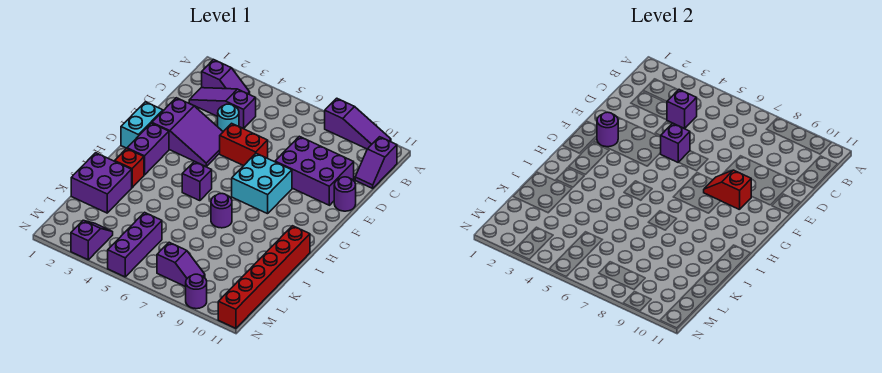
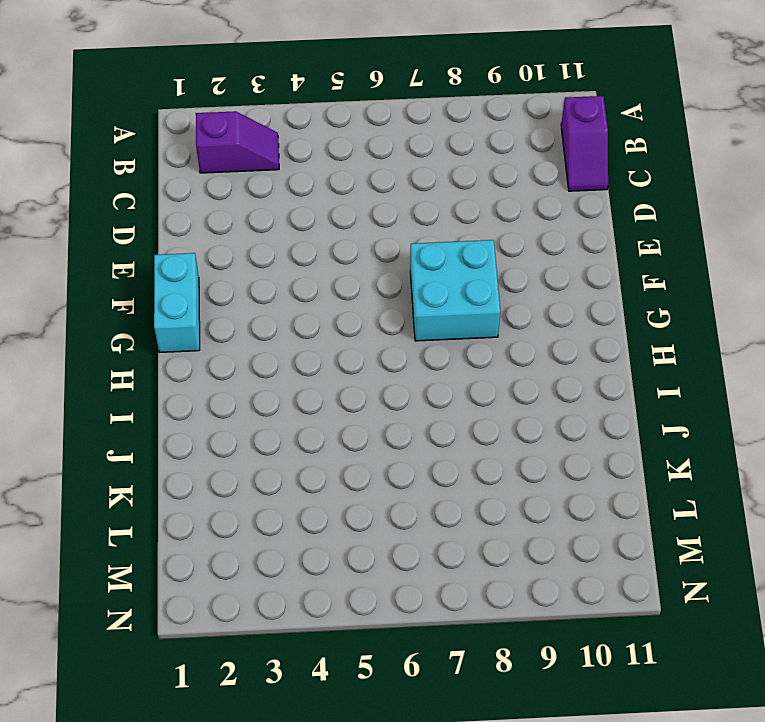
none -> purple 1x3 slope [325,98,391,149]
none -> purple 1x3 slope [189,88,256,129]
none -> cyan 1x1 round brick [218,104,239,132]

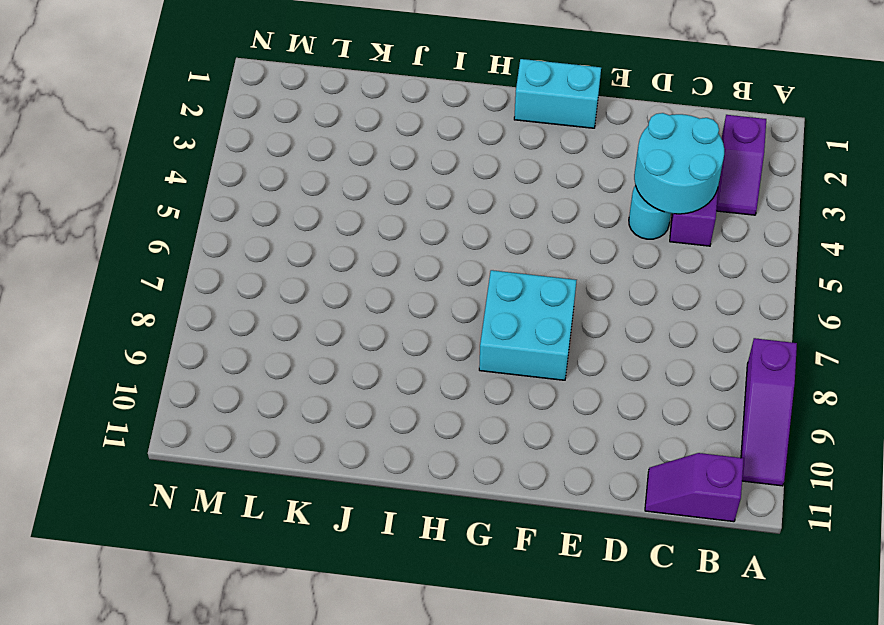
cyan 2x2 round brick [634,113,724,214] -> purple 1x1 brick [667,90,697,129]
none -> purple 2x3 brick [275,136,354,205]
none -> purple 2x3 slope [152,98,223,167]
none -> red 1x2 brick [220,123,268,166]

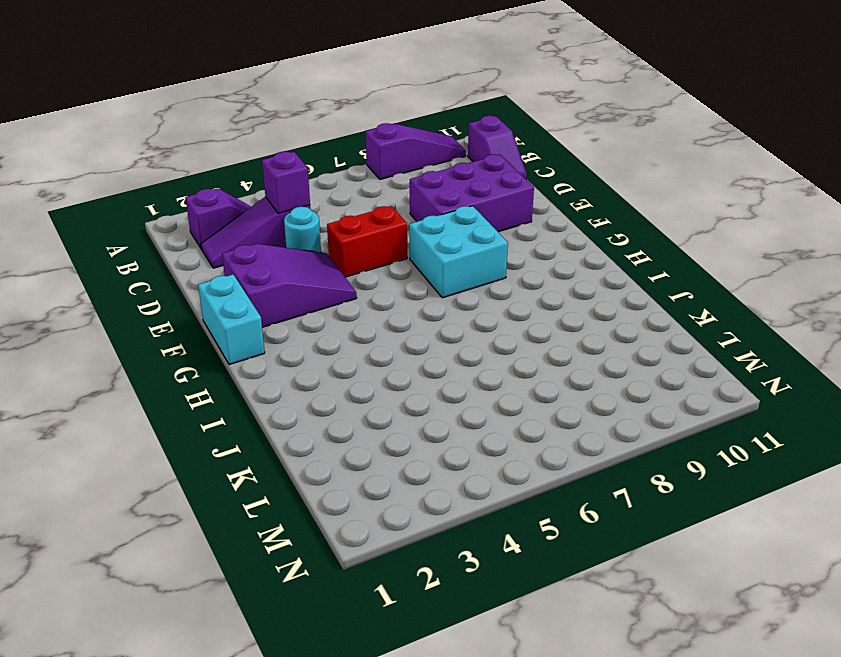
none -> purple 1x1 round brick [334,177,356,211]
none -> purple 1x2 brick [127,123,169,175]
none -> purple 1x1 brick [182,162,212,201]

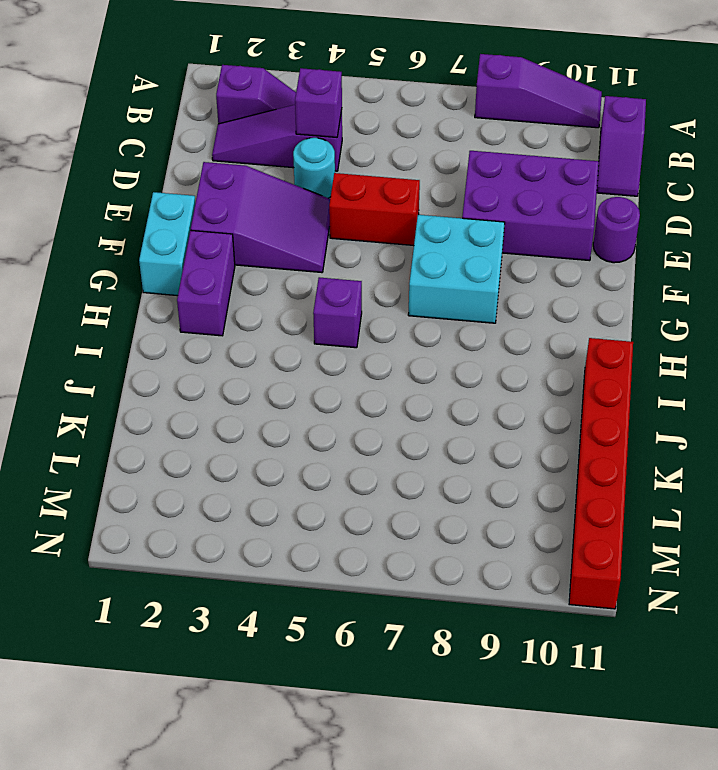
none -> red 1x1 brick [115,148,144,188]
none -> purple 1x1 round brick [211,194,232,228]
none -> purple 2x2 brick [71,153,132,213]

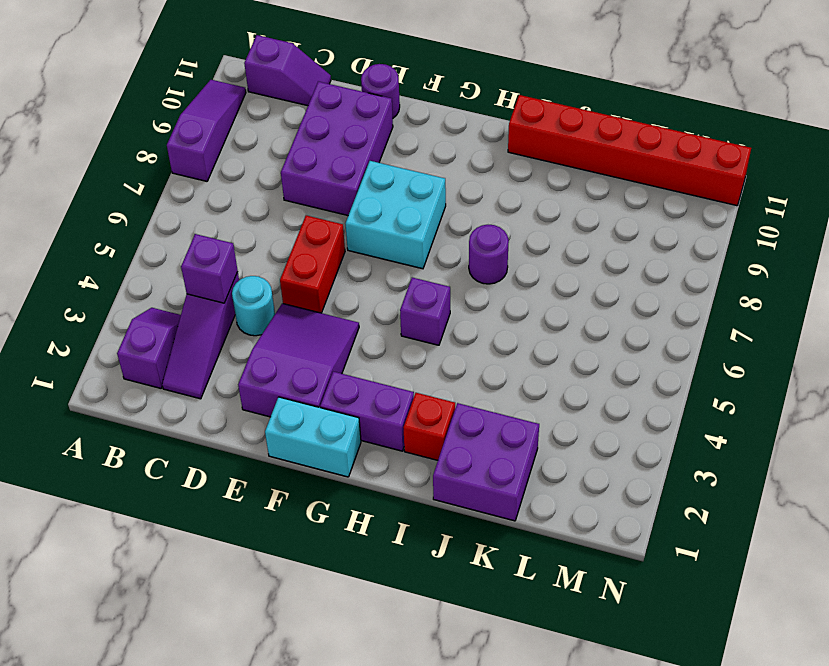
none -> purple 1x3 brick [108,212,162,277]
none -> purple 1x2 slope [71,221,113,260]
none -> purple 1x2 slope [157,242,205,287]

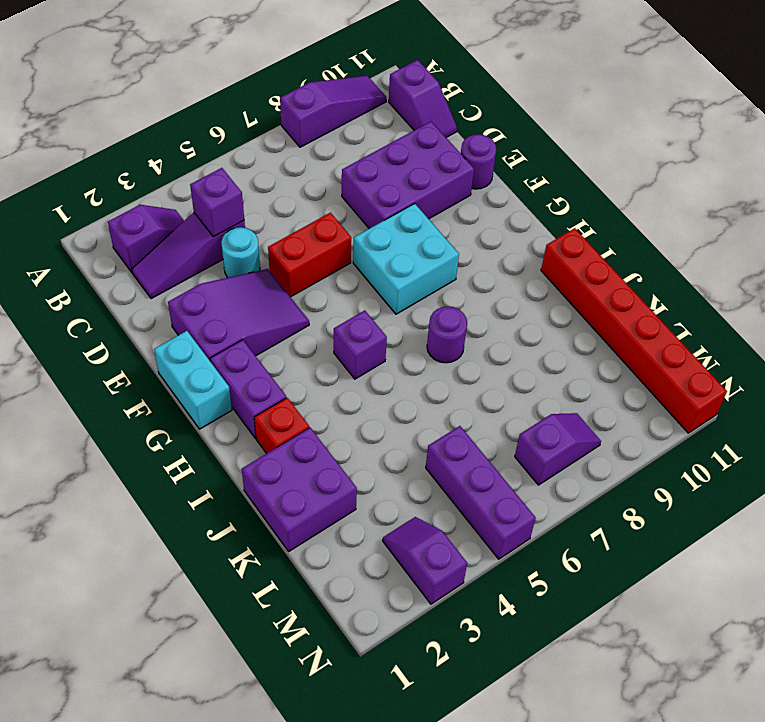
none -> purple 1x1 round brick [186,274,207,309]
none -> purple 1x1 brick [661,123,690,162]
none -> purple 1x1 round brick [597,112,618,147]

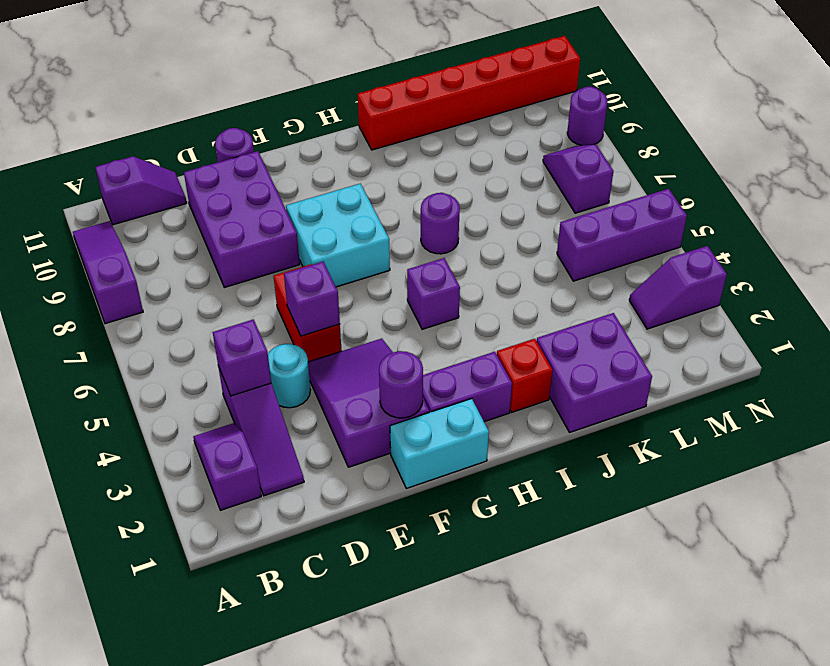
none -> red 1x2 slope [704,170,751,210]

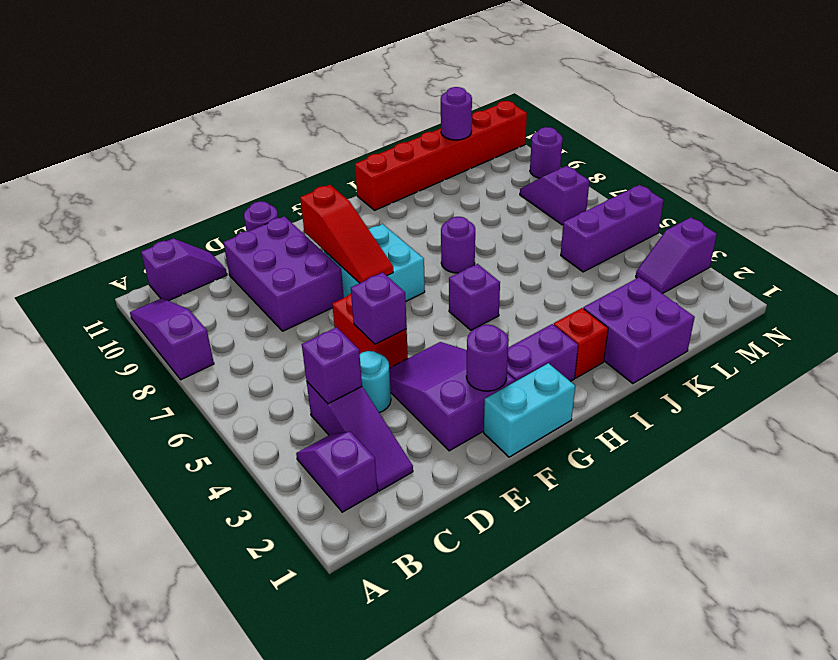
red 1x3 slope [300,185,393,283] -> red 1x2 slope [704,170,751,210]
purple 1x1 round brick [441,87,472,140] -> none

